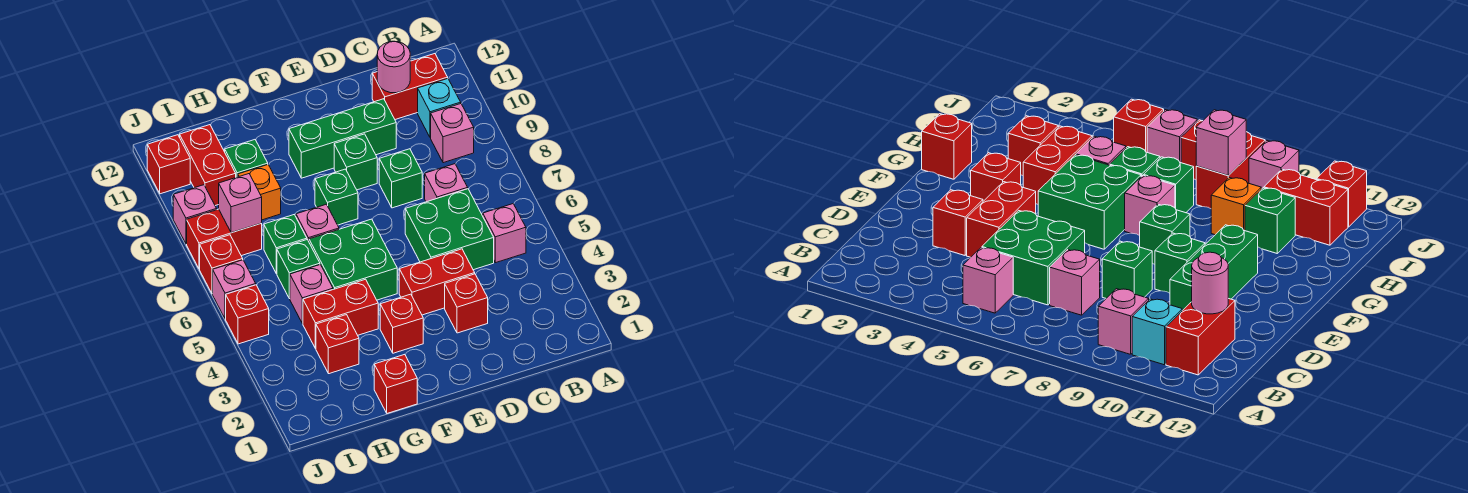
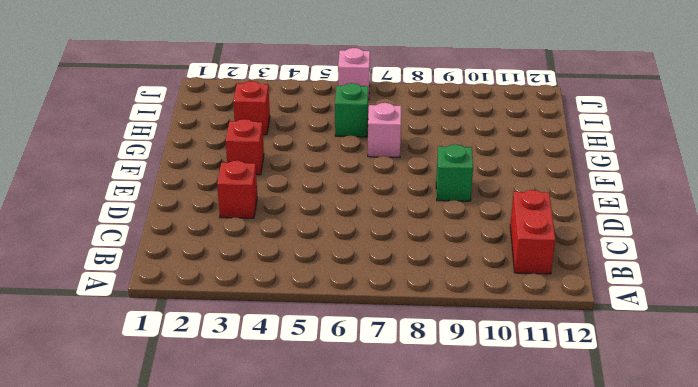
none -> pink 1x1 brick [483,204,526,263]
none -> pink 1x1 brick [431,104,474,163]
none -> cyan 1x1 brick [418,79,461,138]
none -> green 2x2 brick [405,189,494,270]

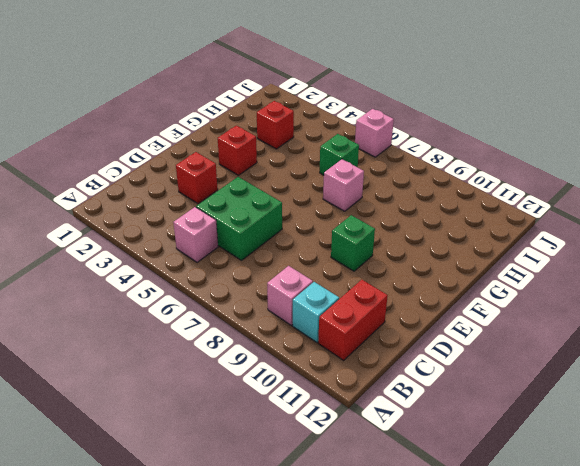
none -> pink 1x1 brick [425,164,468,202]
none -> red 1x2 brick [399,249,475,315]
none -> green 1x1 brick [379,149,422,208]
none -> green 1x3 brick [289,99,396,178]

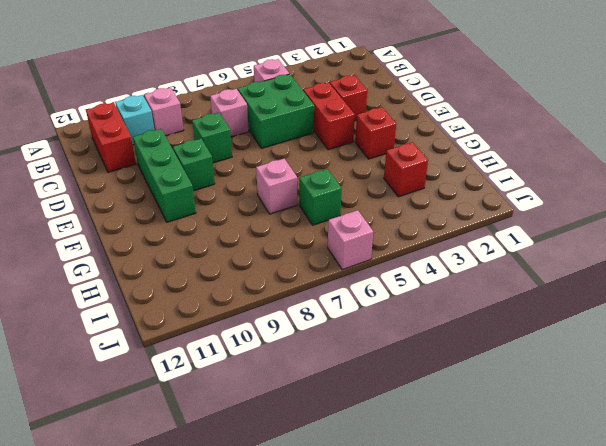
none -> green 2x2 brick [309,219,397,300]
none -> green 1x1 brick [315,169,358,225]
none -> red 1x1 brick [374,354,417,413]
none -> red 1x2 brick [303,279,378,349]

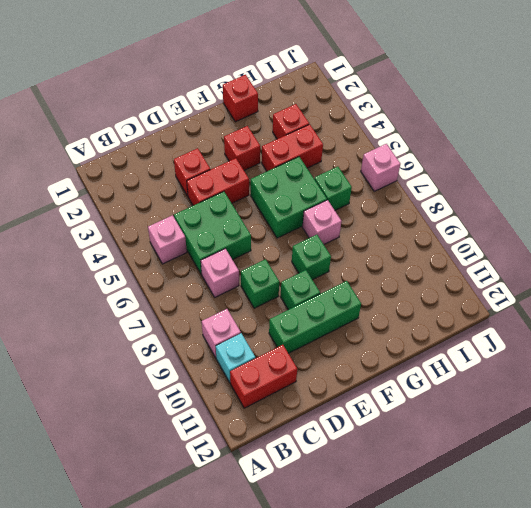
none -> pink 1x1 brick [290,265,333,324]
none -> green 1x1 brick [264,215,307,274]
none -> orange 1x1 brick [238,165,281,220]
none -> green 1x1 brick [225,140,268,177]

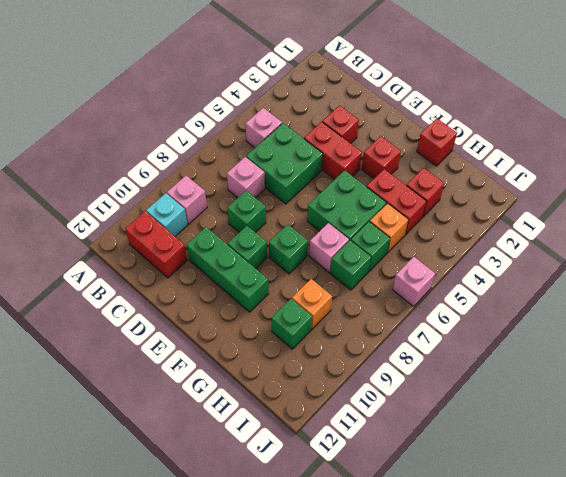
orange 1x1 brick [370,203,408,253] -> pink 1x1 brick [290,265,333,324]
none -> red 1x2 brick [187,209,262,269]
none -> red 1x2 brick [180,125,236,206]
none -> red 1x1 brick [226,285,269,344]
none -> red 1x1 brick [200,235,243,294]

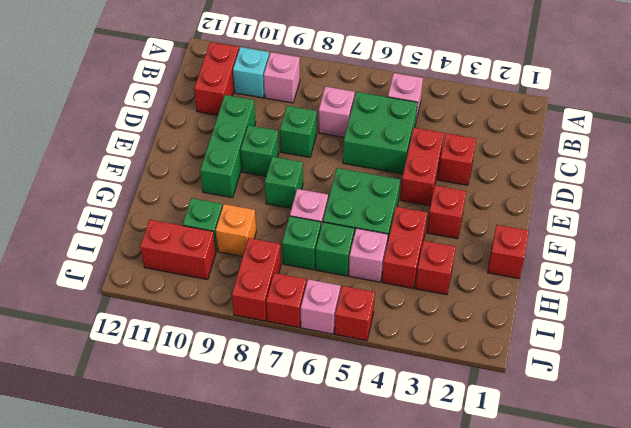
none -> pink 1x1 brick [173,185,217,244]
none -> red 1x1 brick [147,135,190,194]
none -> pink 1x1 round brick [377,41,410,93]
none -> pink 1x1 brick [219,174,262,233]

